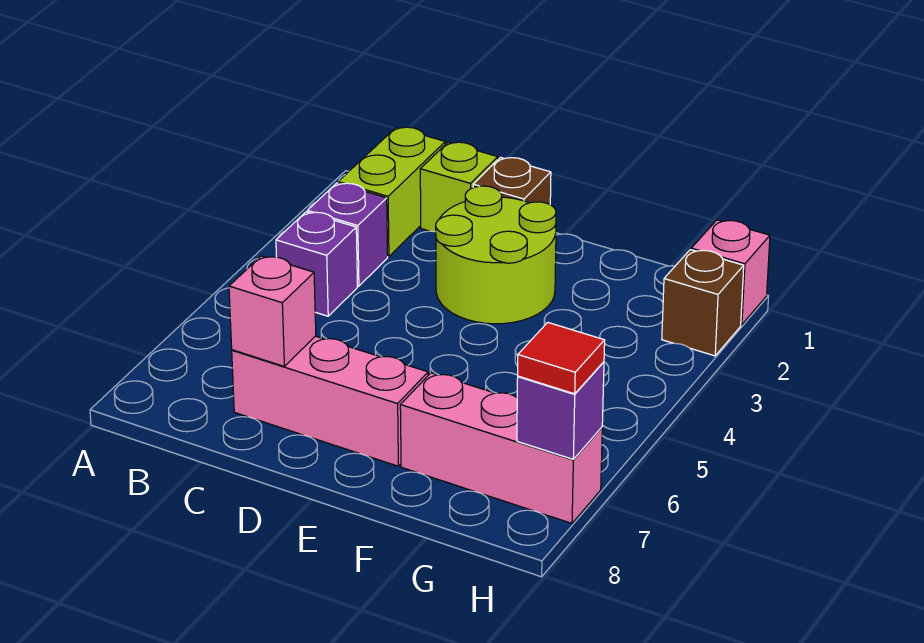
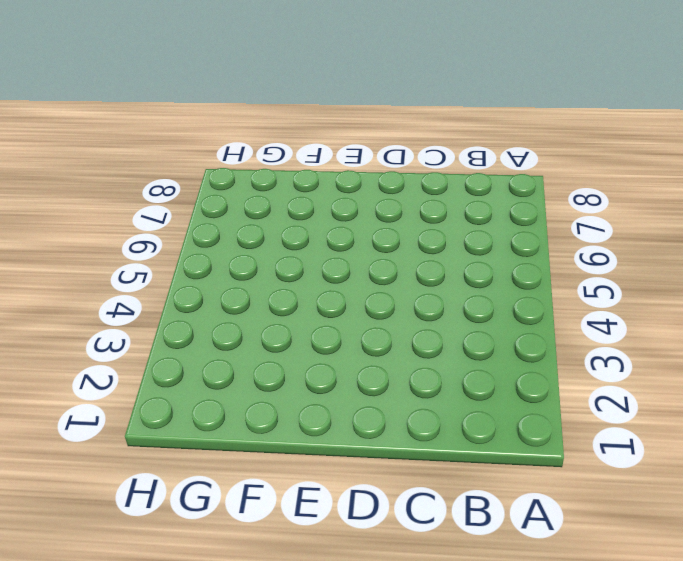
none -> lime 1x2 brick [338,127,445,257]
none -> purple 1x1 brick [307,183,388,286]
none -> purple 1x1 brick [276,212,358,316]

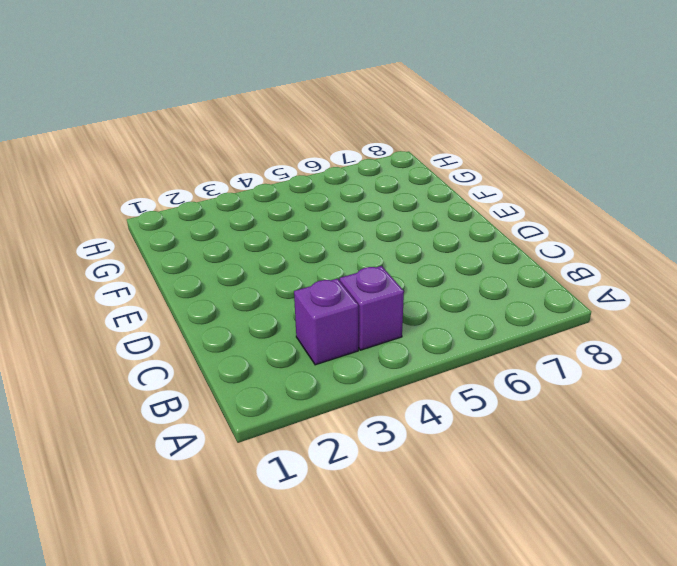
none -> lime 1x2 brick [338,127,445,257]
none -> lime 1x1 brick [420,142,498,232]
none -> pink 1x3 brick [232,336,428,466]

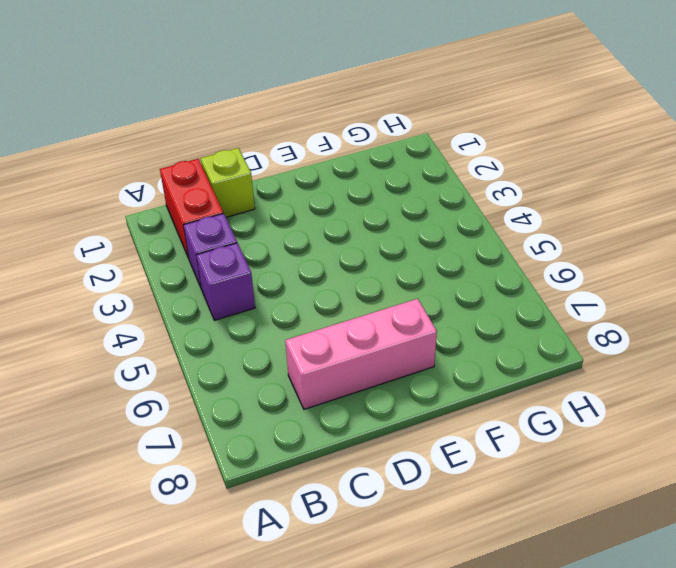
red 1x2 brick [160,159,223,258] -> lime 1x2 brick [338,127,445,257]
none -> brown 1x1 brick [473,157,551,204]
none -> lime 2x2 round brick [436,186,556,324]
none -> pink 1x3 brick [400,373,602,523]

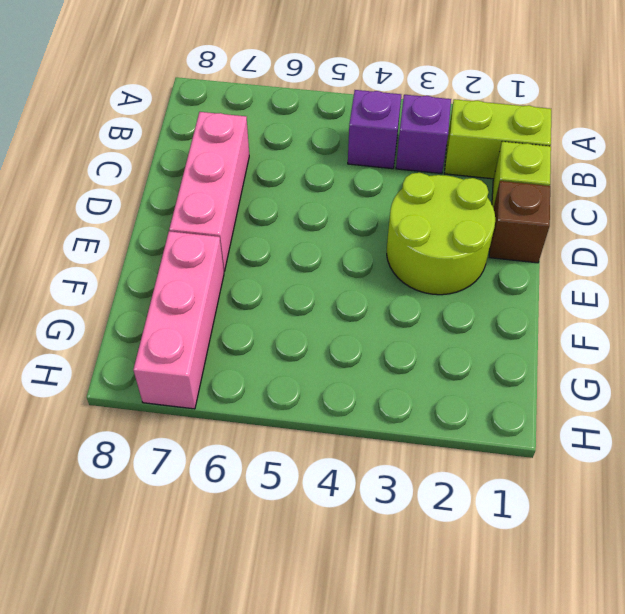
none -> pink 1x1 brick [691,220,770,325]
none -> brown 1x1 brick [662,250,744,356]
none -> pink 1x1 brick [229,256,316,366]

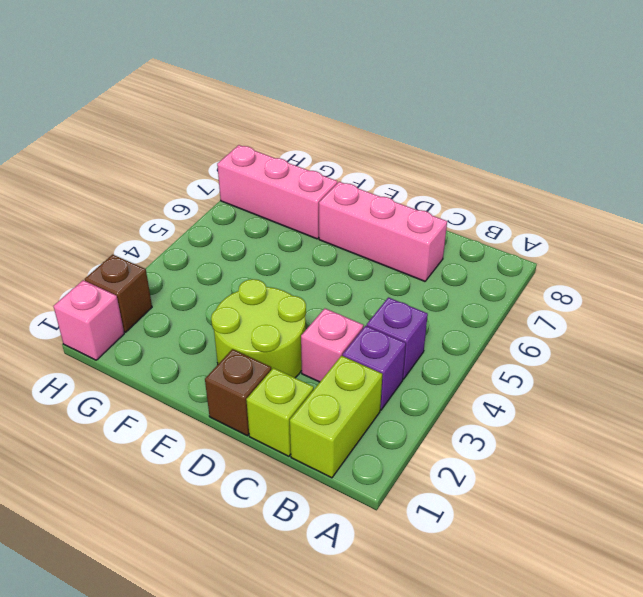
pink 1x1 brick [301,309,364,382] -> pink 1x1 brick moved to [229,256,316,366]
none -> purple 1x1 brick [517,362,604,459]
none -> red 1x1 tile [518,323,605,394]

